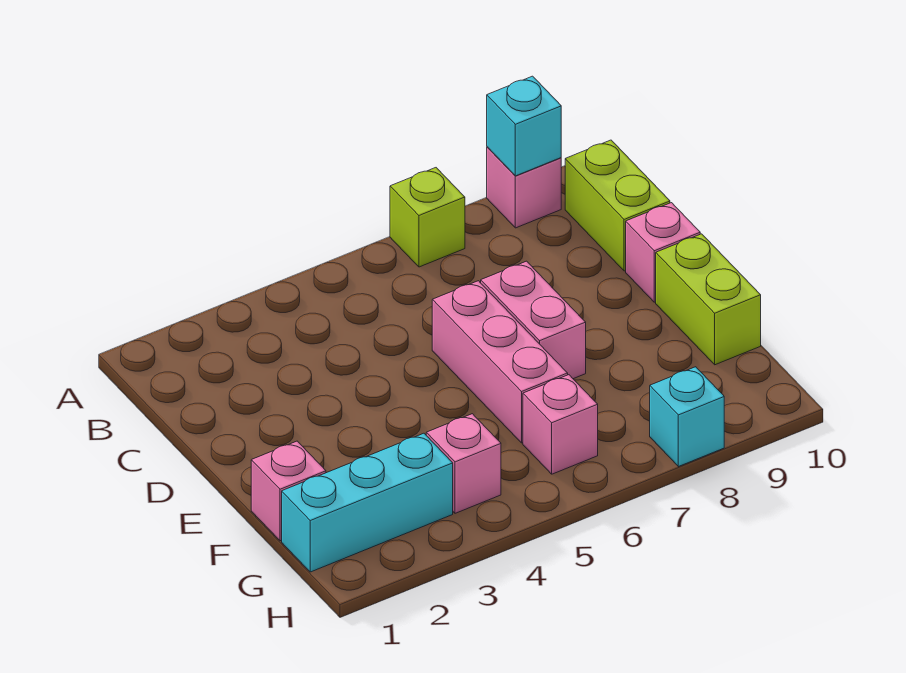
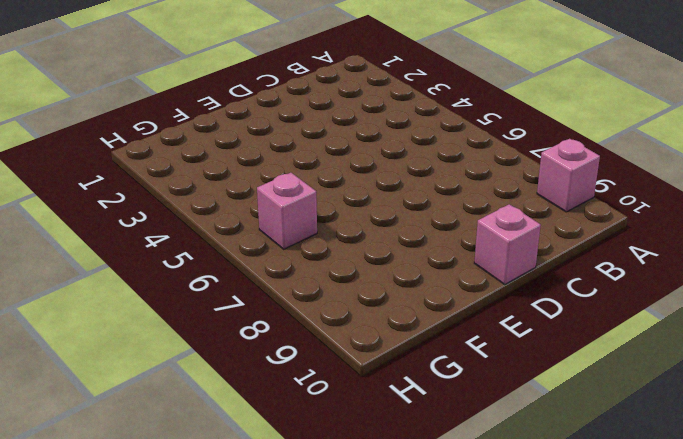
none -> lime 1x1 brick [390,168,465,267]
none -> lime 1x2 brick [565,140,670,271]
none -> pink 1x3 brick [432,281,568,443]

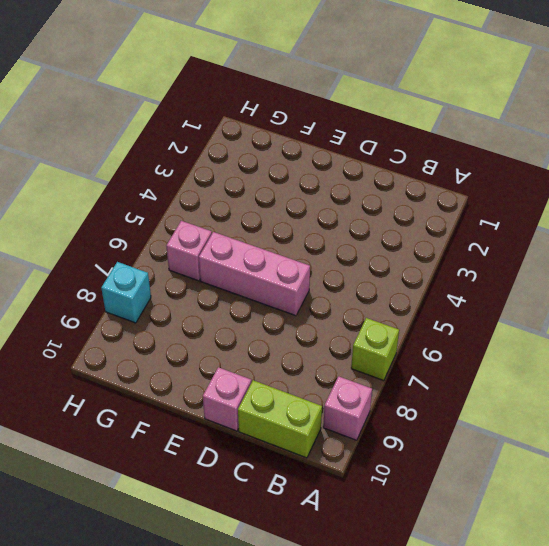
none -> pink 1x2 brick [481,261,586,379]
none -> lime 1x2 brick [656,234,761,365]
none -> pink 1x1 brick [251,441,326,541]

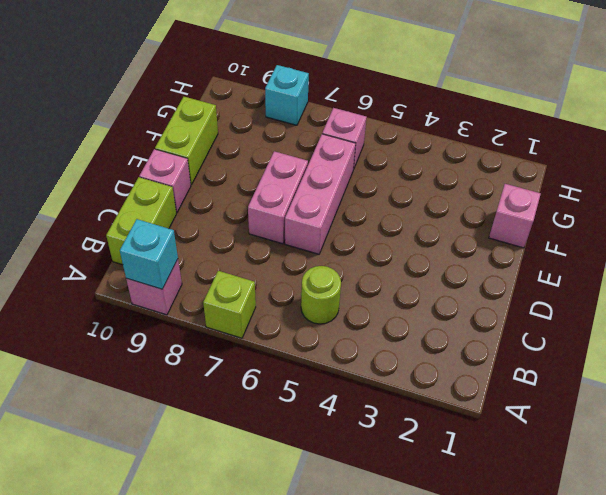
lime 1x1 round brick [301,266,341,324] -> none
none -> cyan 1x3 brick [282,433,453,572]
none -> pink 1x1 brick [426,414,501,513]

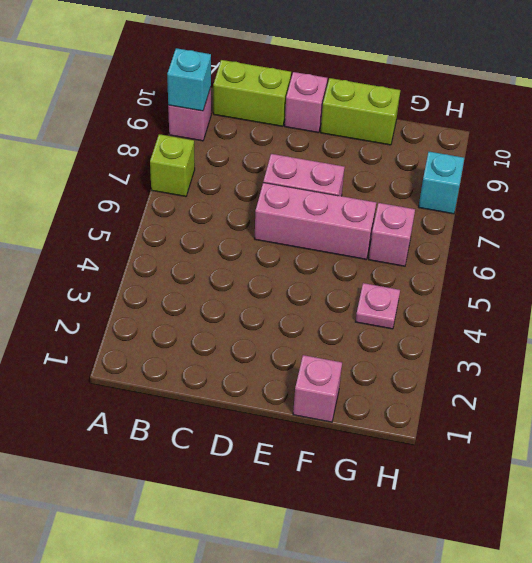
pink 1x1 plate [356,283,400,329] -> pink 1x1 brick [426,414,501,513]
none -> cyan 1x3 brick [282,433,453,572]

